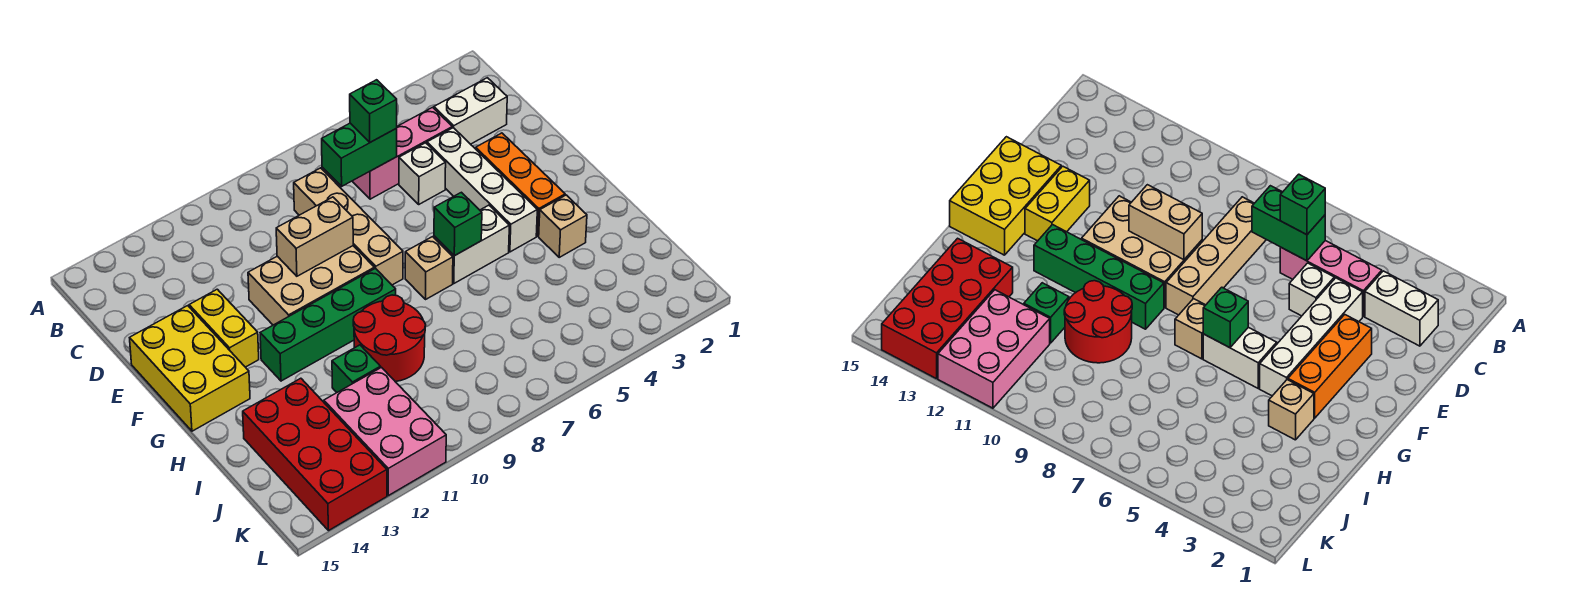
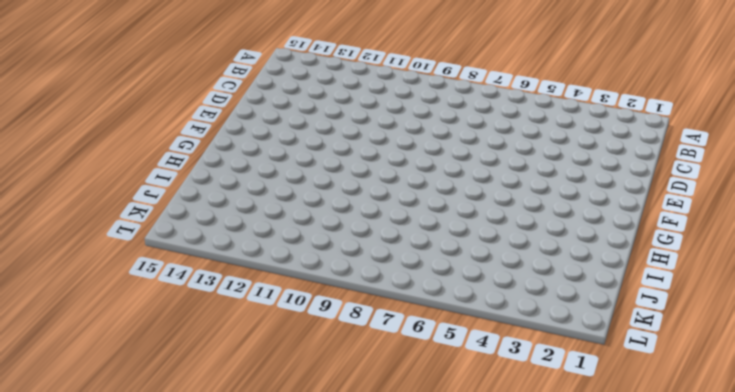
none -> white 1x2 brick [434,78,507,144]
none -> pink 1x3 brick [352,107,452,199]
none -> tan 1x4 brick [294,168,403,285]

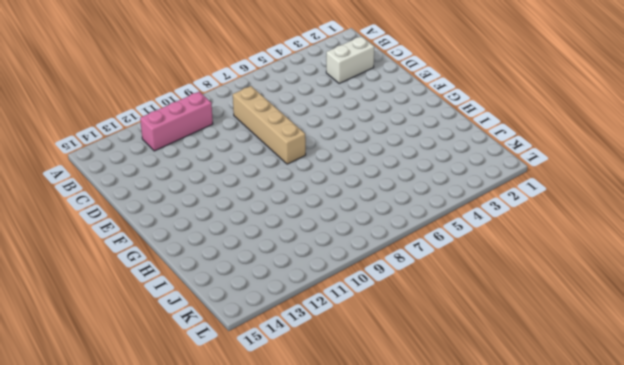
pink 1x3 brick [140,92,213,151] -> pink 1x3 brick moved to [352,107,452,199]
none -> white 1x4 brick [427,128,537,252]
none -> white 1x1 brick [399,143,446,204]
none -> orange 1x3 brick [476,133,565,236]

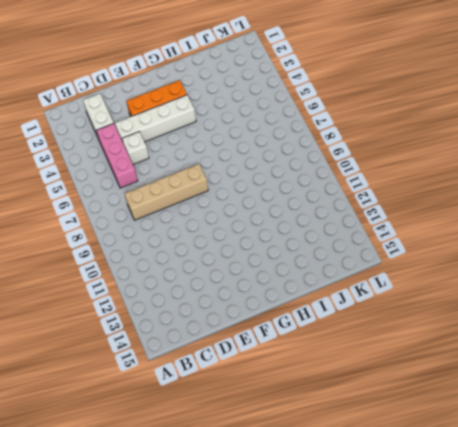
none -> tan 2x3 brick [248,246,374,325]
none -> yellow 1x2 brick [189,289,259,367]
none -> yellow 2x3 brick [130,306,250,431]

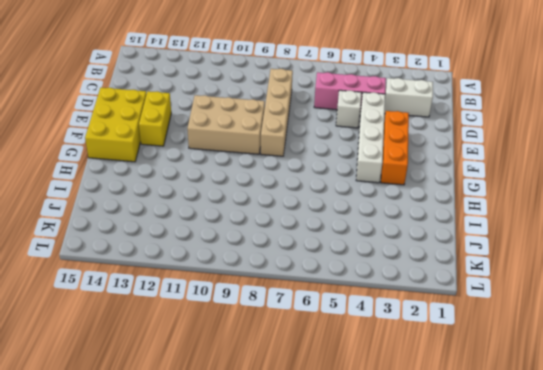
none -> white 1x2 brick [434,205,509,283]
none -> tan 1x1 brick [405,237,453,299]
none -> green 1x4 brick [260,268,396,381]

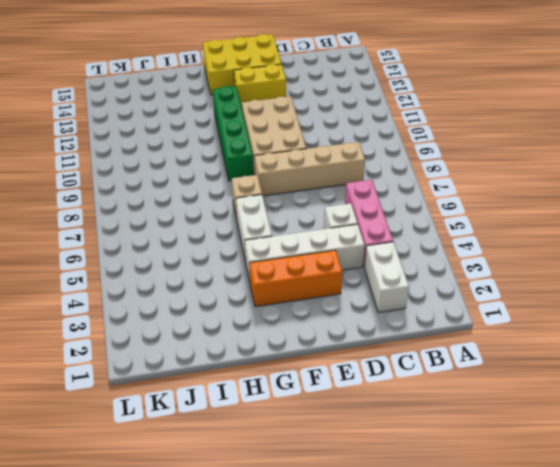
none -> tan 1x1 brick [539,195,587,257]
none -> red 2x2 round brick [353,295,426,382]
none -> green 1x1 brick [332,345,381,392]

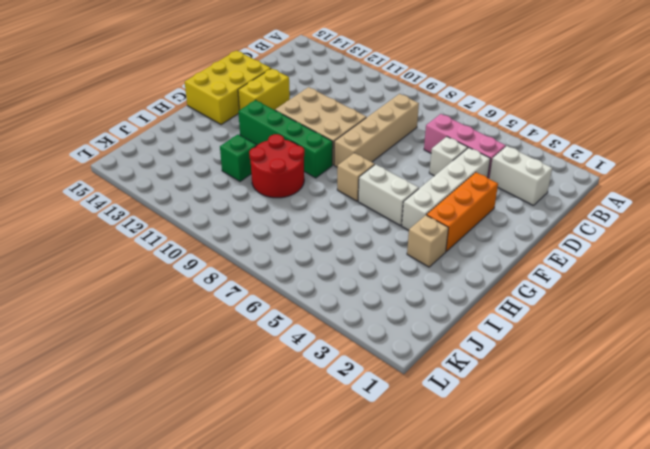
none -> red 2x4 brick [243,378,387,531]
none -> pink 2x3 brick [324,368,446,496]
none -> green 1x2 brick [322,123,397,186]

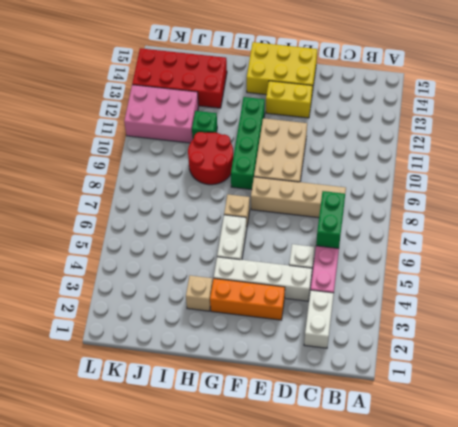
none -> tan 1x2 brick [276,197,353,276]
none -> green 1x1 brick [434,192,482,256]
none -> green 1x1 brick [350,80,397,142]

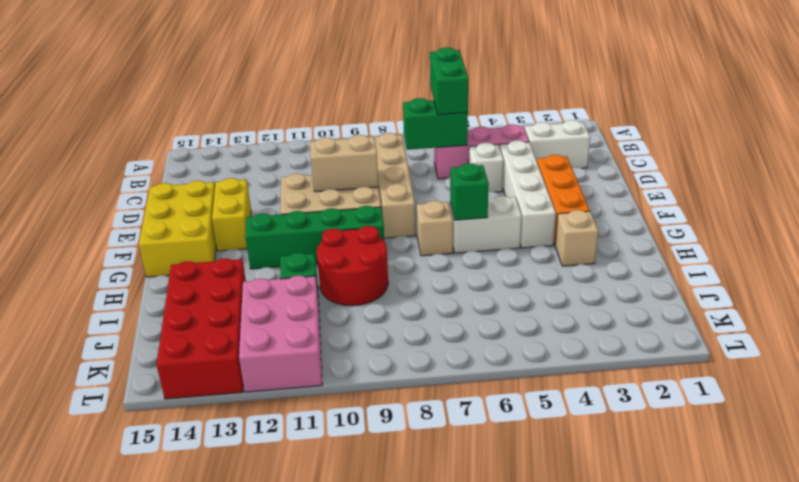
green 1x2 brick [430,47,468,115] -> green 1x1 brick [350,80,397,142]

